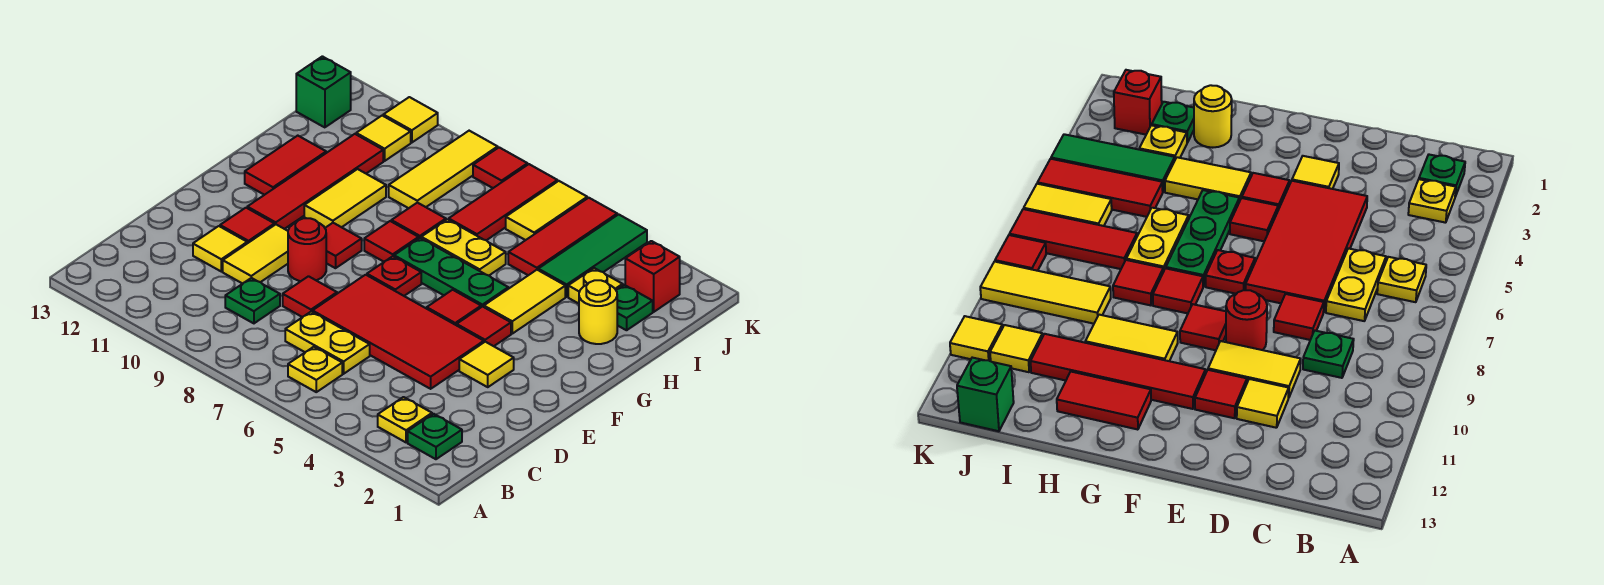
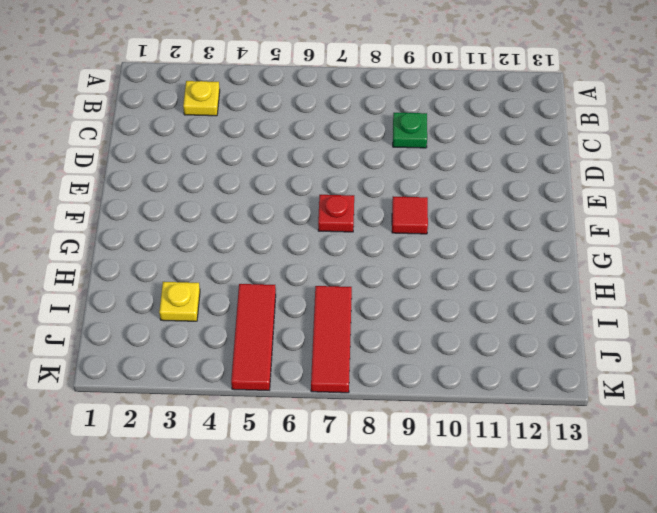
none -> green 1x1 plate [408,414,462,459]
none -> yellow 1x1 plate [288,347,342,392]
none -> yellow 1x2 plate [285,312,370,374]
none -> red 2x4 tile [312,275,484,389]

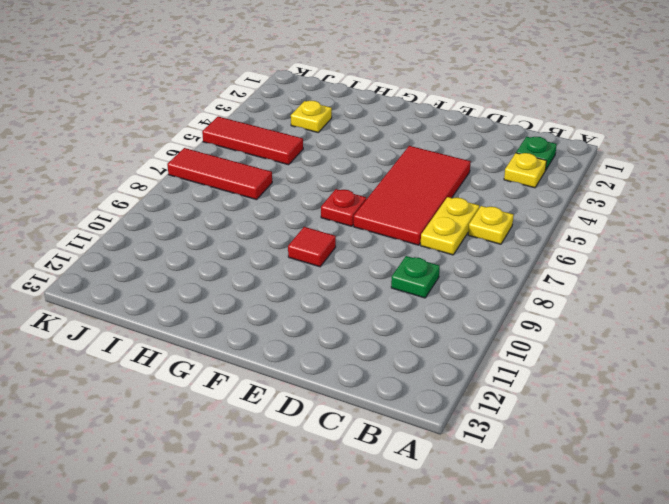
none -> red 1x1 tile [283,276,337,317]
none -> yellow 1x2 tile [223,225,288,284]
none -> yellow 1x1 tile [193,226,247,271]
none -> yellow 1x1 tile [459,342,514,387]

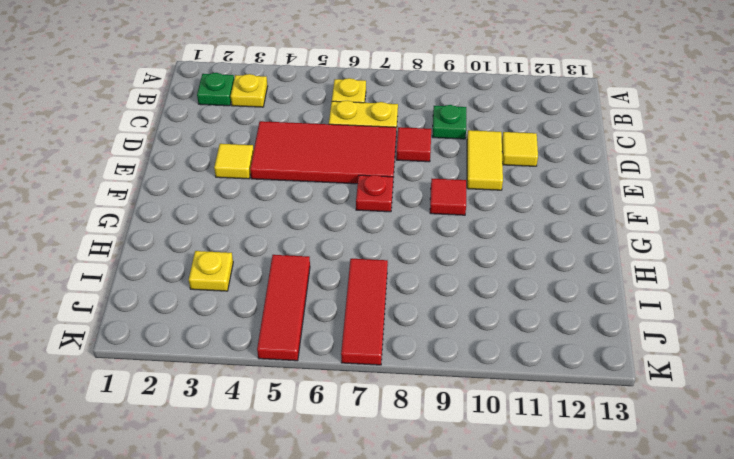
none -> red 1x1 round brick [288,218,326,281]
none -> red 1x1 tile [220,208,274,243]
none -> red 1x1 tile [457,306,511,346]
none -> red 1x1 tile [427,290,481,325]

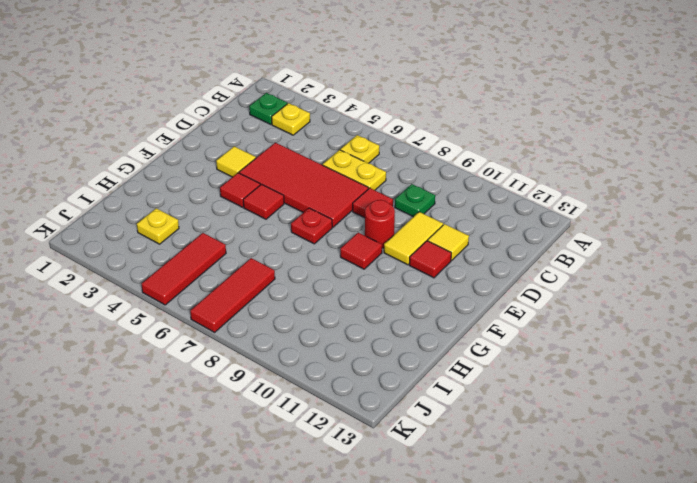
none -> red 1x4 tile [247,134,383,229]
none -> yellow 1x2 tile [484,270,565,334]
none -> green 1x3 plate [394,238,508,307]
none -> red 1x1 tile [364,221,419,262]

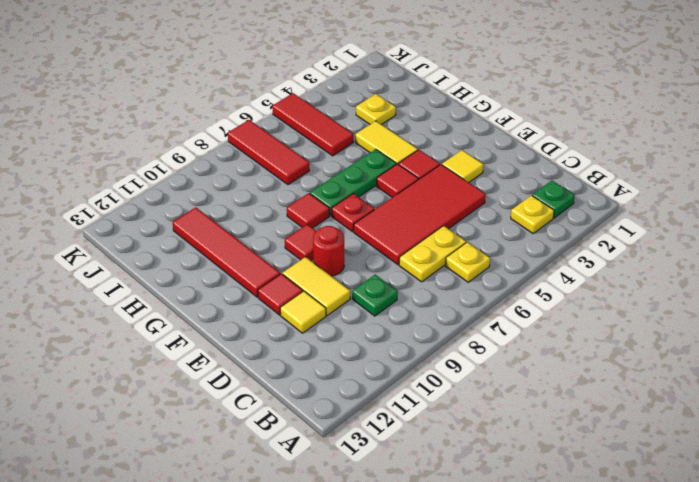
none -> red 1x1 tile [283,276,337,317]
none -> yellow 1x2 tile [304,169,386,228]
none -> red 1x2 tile [245,136,326,195]
none -> yellow 1x1 round brick [579,280,617,344]

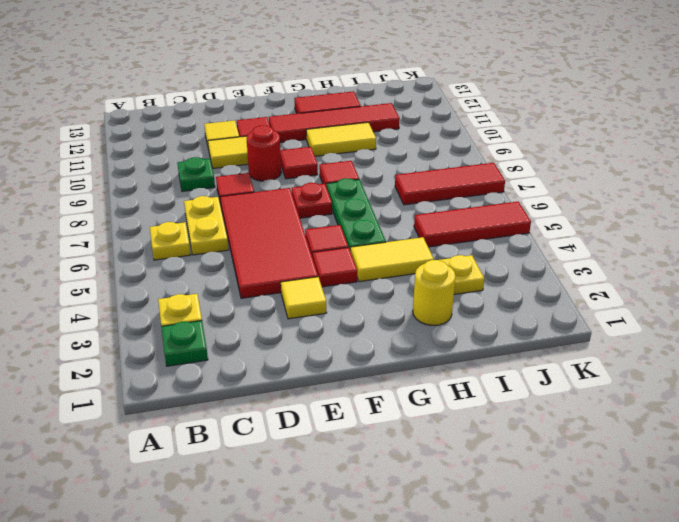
none -> yellow 1x2 plate [421,219,506,275]
none -> red 1x1 tile [391,203,446,238]
none -> green 1x1 plate [616,285,653,330]
none -> green 1x3 tile [538,214,647,297]

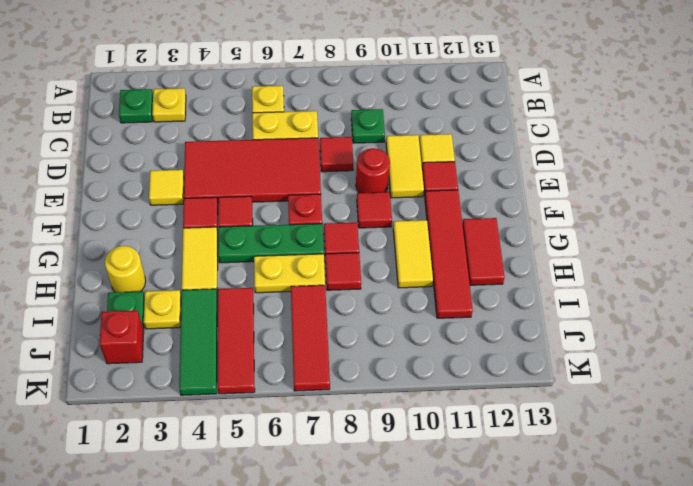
none -> yellow 1x3 tile [389,131,498,208]
none -> yellow 1x2 tile [506,181,587,240]
none -> yellow 1x1 tile [356,116,411,161]
none -> green 1x1 brick [296,56,351,127]

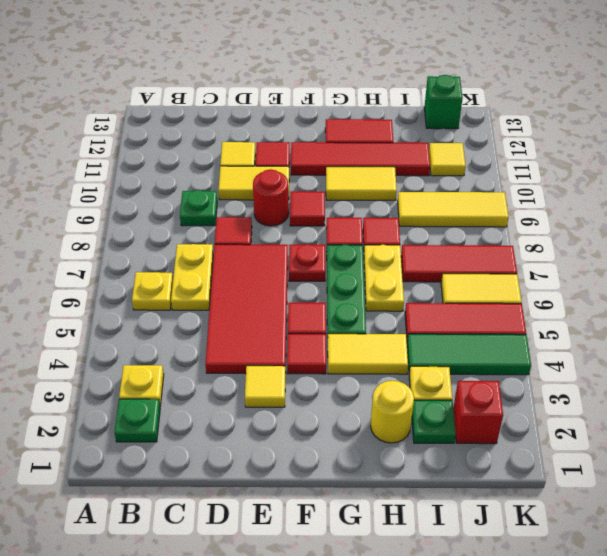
none -> red 1x1 tile [473,147,528,188]
none -> yellow 1x1 tile [383,97,438,143]

